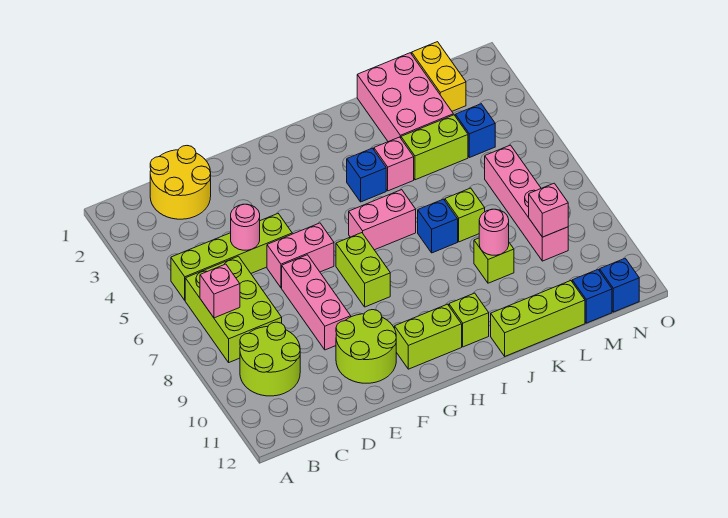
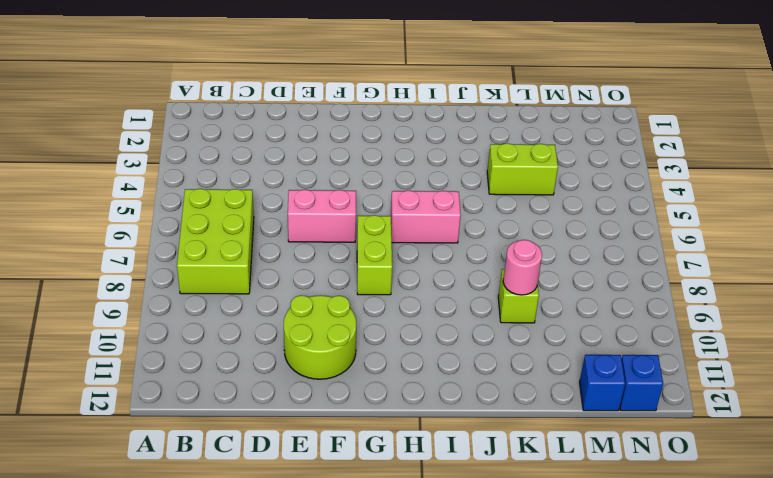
none -> lime 1x4 brick [171,214,292,300]
none -> lime 2x2 round brick [240,322,300,396]
none -> yellow 2x2 round brick [150,146,211,219]

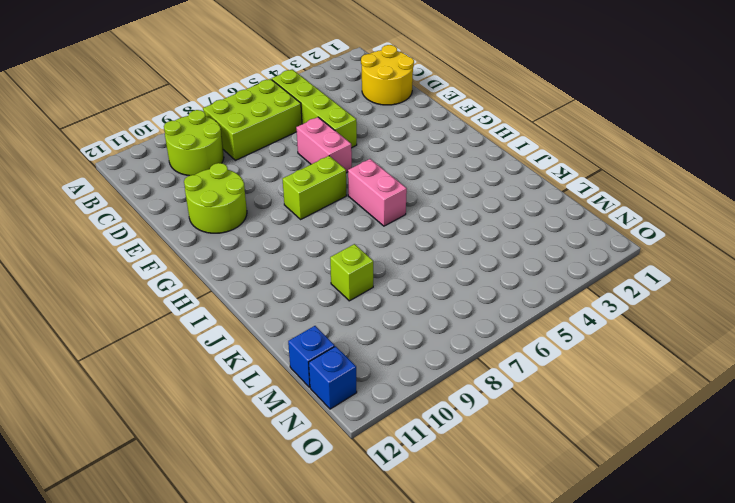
none -> pink 1x3 brick [282,255,351,350]
none -> lime 1x2 brick [395,304,462,369]
none -> blue 1x1 brick [347,148,386,202]

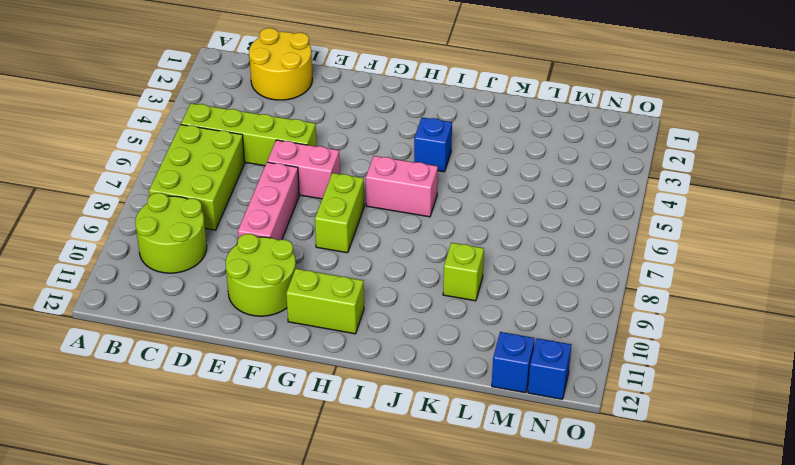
none -> lime 1x1 brick [449,293,489,347]
none -> pink 1x1 brick [374,137,414,191]
none -> blue 1x1 brick [418,199,458,253]

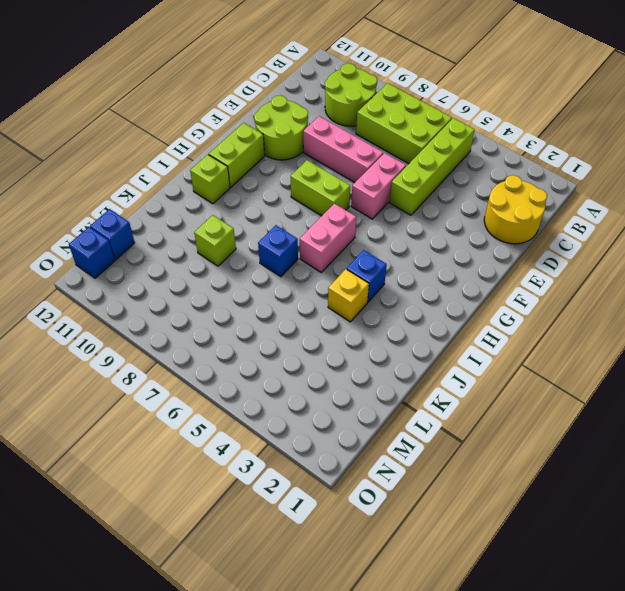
yellow 1x1 brick [328,269,369,322] -> pink 1x1 brick [374,137,414,191]
none -> lime 1x3 brick [491,281,585,356]
none -> pink 2x3 brick [357,53,453,142]
none -> lime 1x2 brick [401,115,468,180]

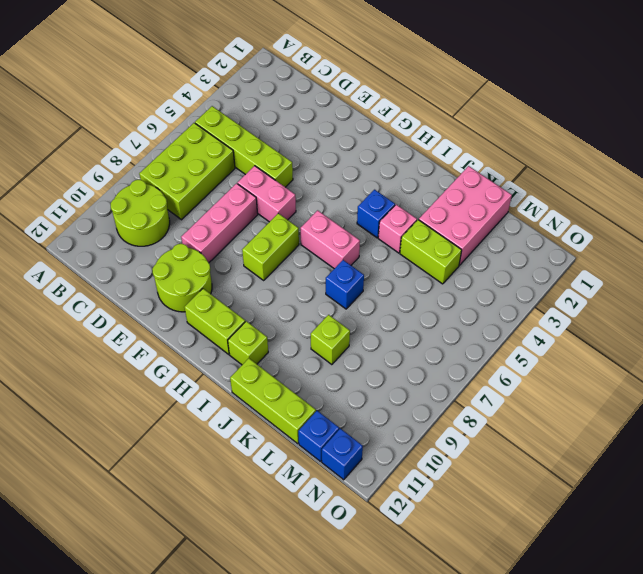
none -> yellow 2x2 round brick [150,146,211,219]
none -> lime 1x1 brick [445,188,485,242]
none -> yellow 1x2 brick [412,42,466,111]

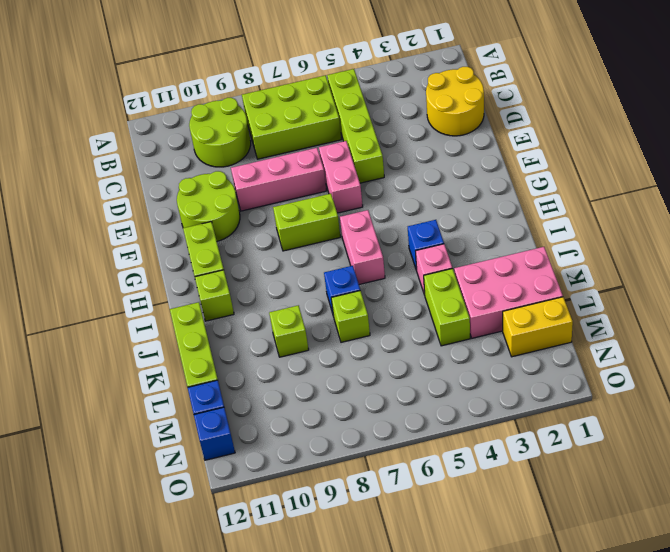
none -> blue 1x1 brick [455,104,495,158]
none -> pink 1x4 brick [485,145,568,261]
none -> pink 1x1 brick [200,264,240,318]

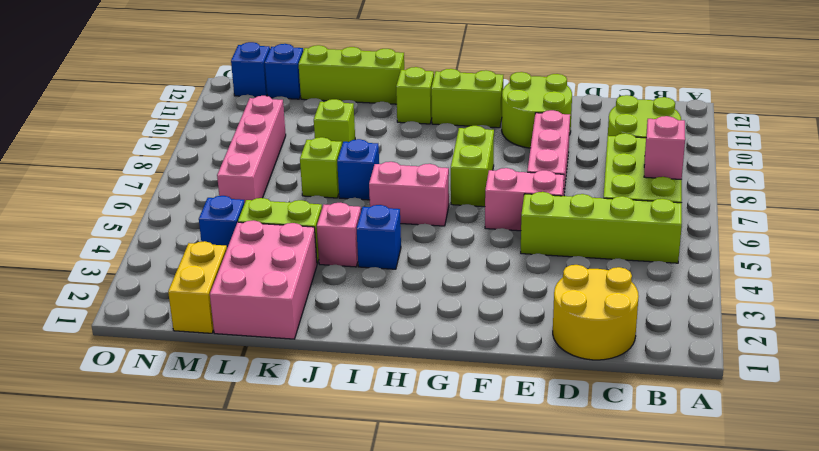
none -> pink 1x1 round brick [231,204,260,250]
none -> pink 1x1 round brick [479,209,509,255]
none -> pink 1x1 brick [529,183,568,237]

